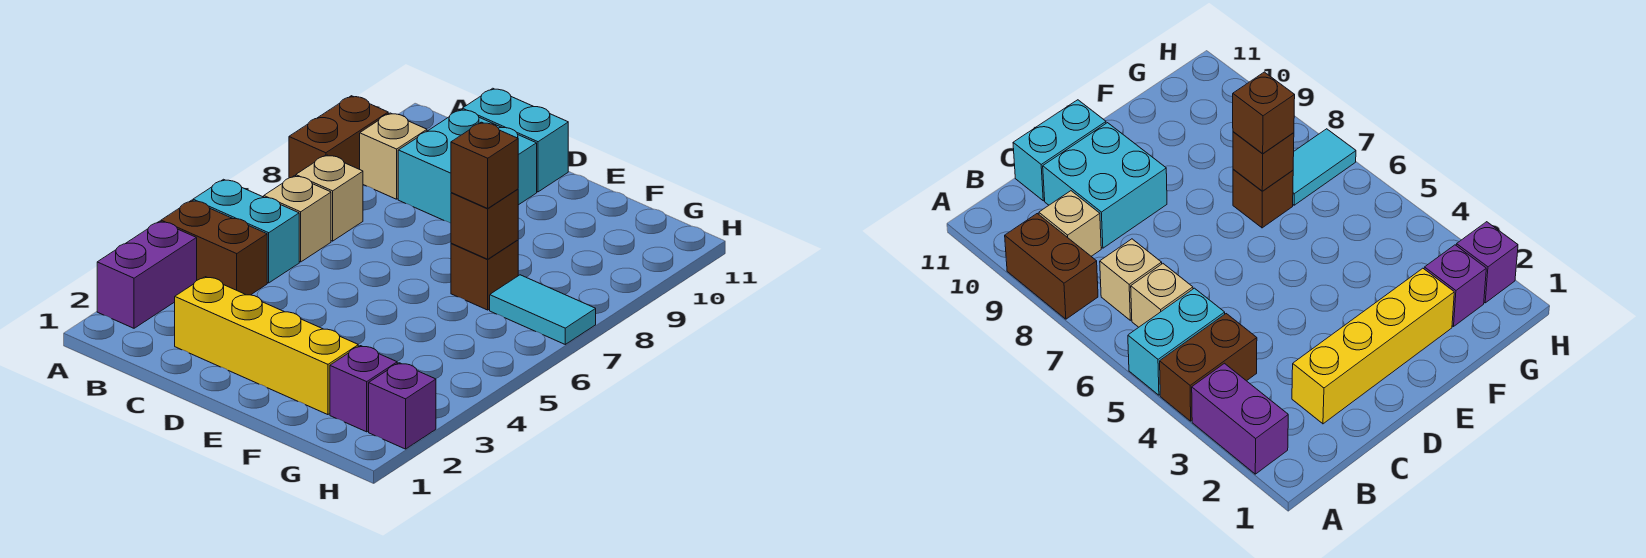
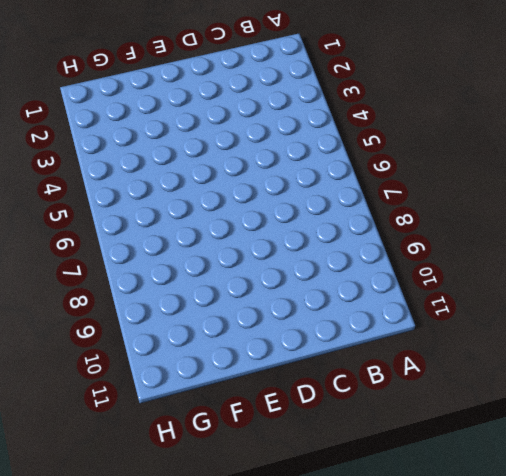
none -> purple 1x2 brick [97,221,197,328]
none -> brown 1x2 brick [161,200,267,295]
none -> cyan 1x2 brick [193,179,299,283]

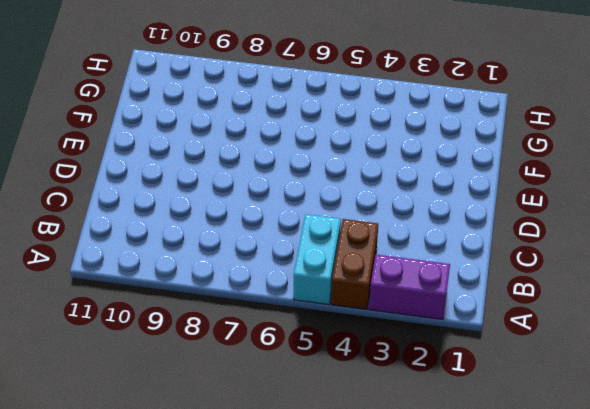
none -> brown 1x2 brick [289,96,388,178]
none -> tan 1x1 brick [264,176,331,262]
none -> tan 1x1 brick [296,155,363,241]

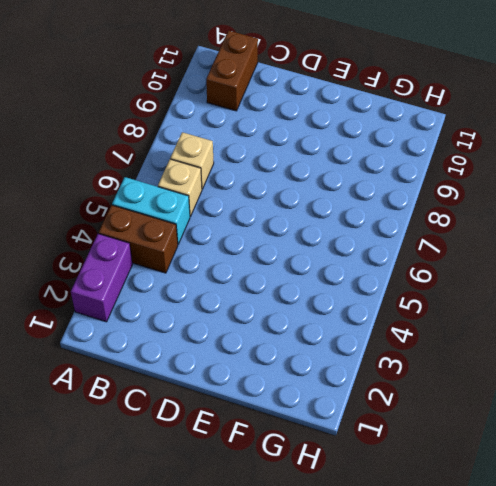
brown 1x2 brick [206,31,258,111] -> brown 1x2 brick moved to [289,96,388,178]
none -> tan 1x1 brick [360,113,427,199]
none -> yellow 1x4 brick [175,277,358,415]
none -> cyan 2x2 brick [398,109,537,223]

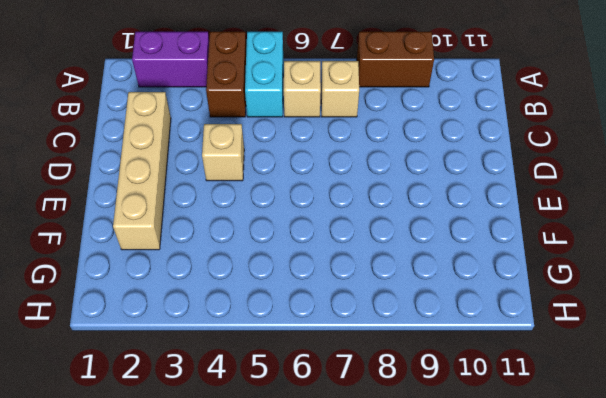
tan 1x4 brick [113,92,171,250] -> yellow 1x4 brick [175,277,358,415]
tan 1x1 brick [202,124,244,181] -> tan 1x1 brick moved to [360,113,427,199]
none -> cyan 2x2 brick [398,109,537,223]
none -> cyan 1x2 brick [462,88,568,192]
none -> brown 1x1 brick [451,240,518,310]

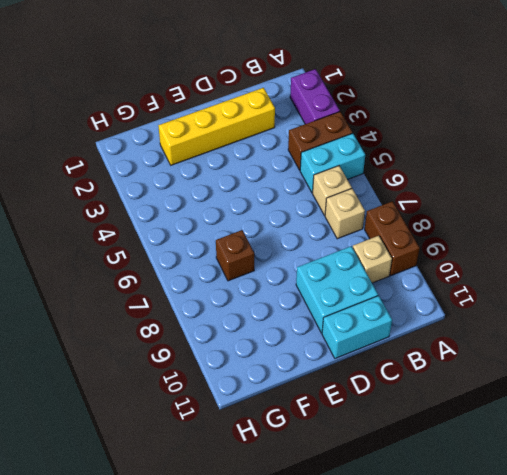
none -> purple 1x1 brick [330,346,397,432]
none -> cyan 1x2 tile [490,275,596,344]
none -> purple 1x1 brick [369,363,436,449]

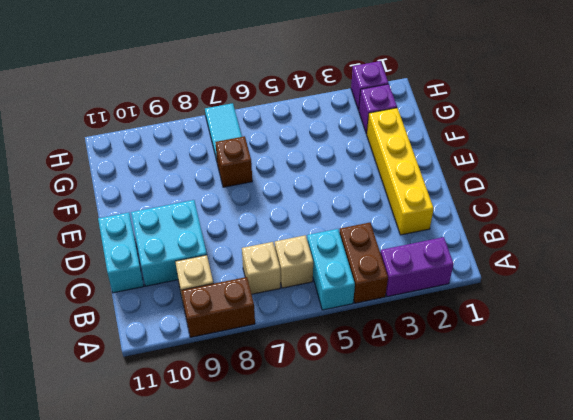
none -> brown 1x1 brick [451,189,518,259]
none -> brown 1x1 brick [451,122,518,208]

